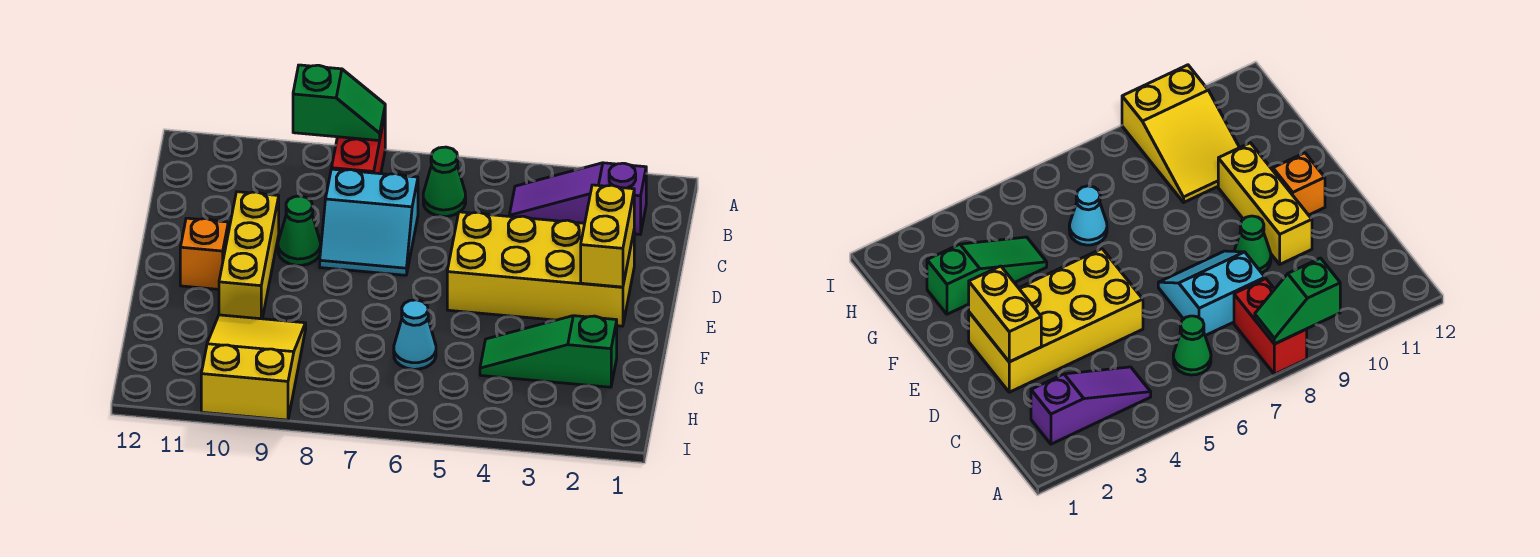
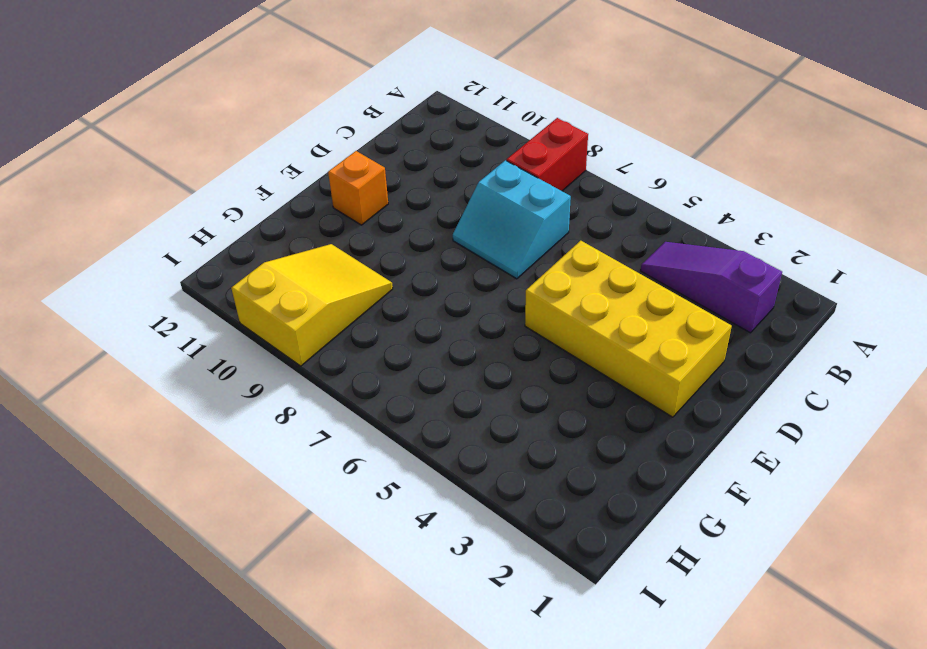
none -> green 1x1 cone [423,147,466,216]
none -> green 1x1 cone [278,196,320,265]
none -> yellow 1x3 brick [219,192,279,319]

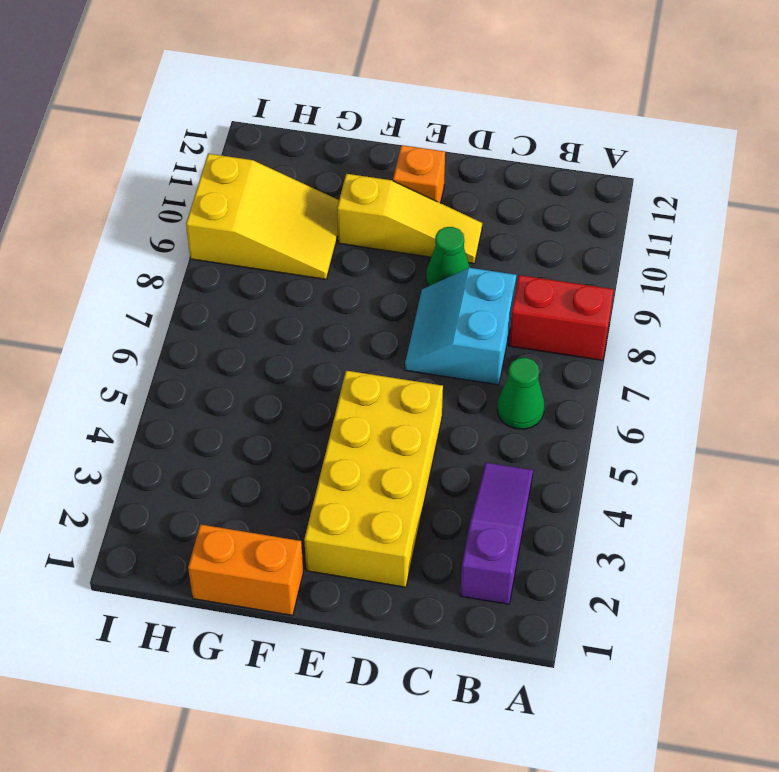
yellow 1x3 slope [337,174,482,264] -> yellow 1x3 brick [219,192,279,319]
orange 1x2 brick [188,524,303,615] -> none
none -> green 1x3 slope [480,316,617,387]
none -> cyan 1x1 cone [394,300,436,369]
none -> green 1x2 slope [293,65,385,141]

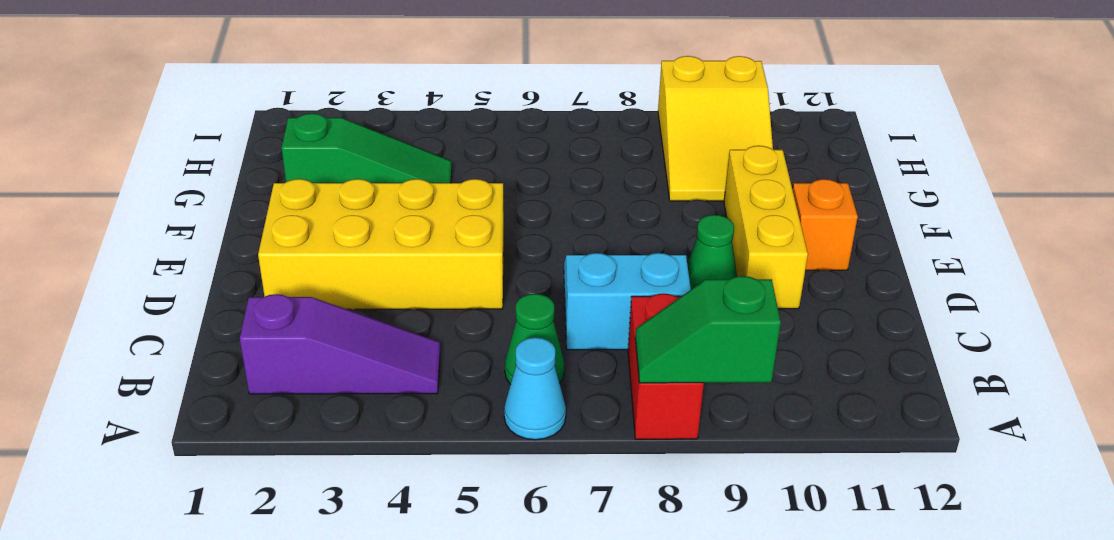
cyan 1x1 cone [504,337,566,440] -> cyan 1x1 cone moved to [394,300,436,369]
none -> yellow 1x2 brick [581,185,634,287]

